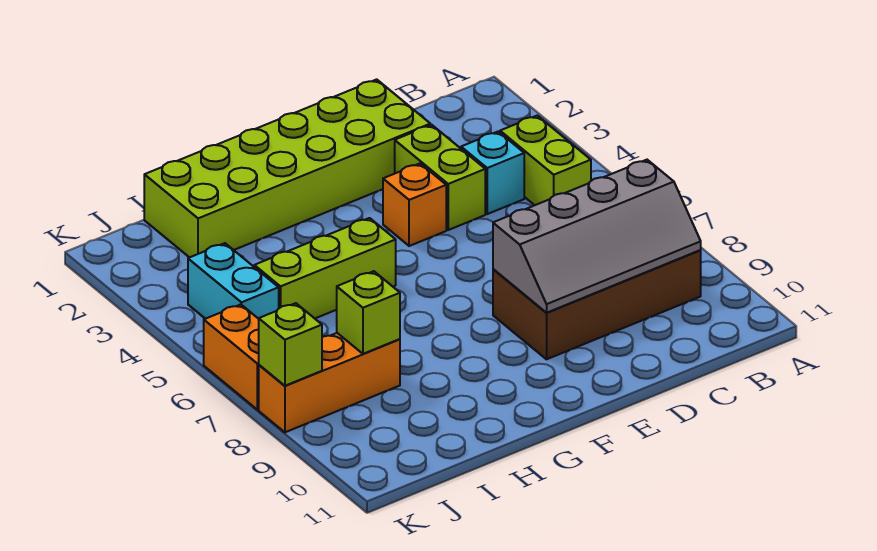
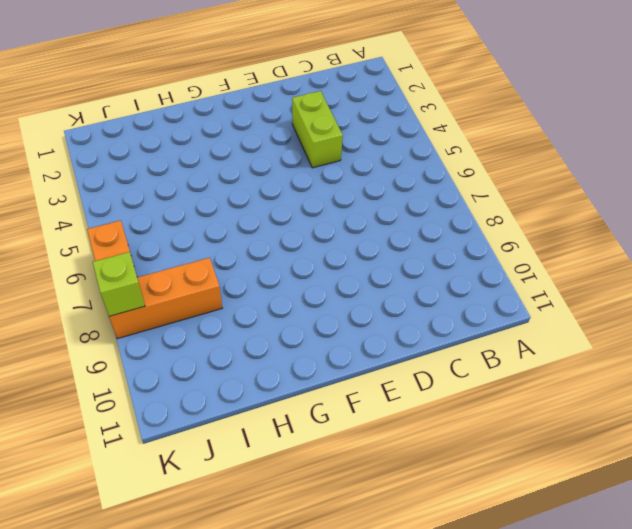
none -> lime 1x2 brick [500,116,591,205]
none -> brown 2x4 brick [493,250,701,359]
none -> cyan 1x1 brick [461,132,524,214]

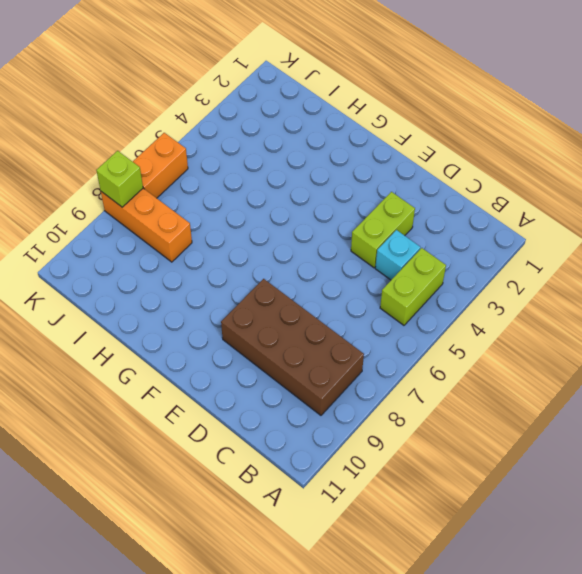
none -> lime 2x6 brick [144,79,430,258]
none -> orange 1x1 brick [383,164,446,246]
none -> lime 1x3 brick [254,218,396,318]

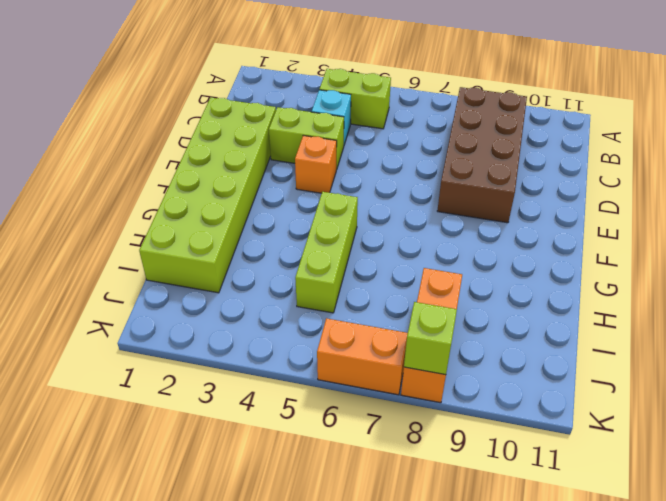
none -> cyan 1x2 brick [188,243,279,319]
none -> grey 2x4 slope [493,160,701,313]
none -> lime 1x1 brick [337,271,400,354]

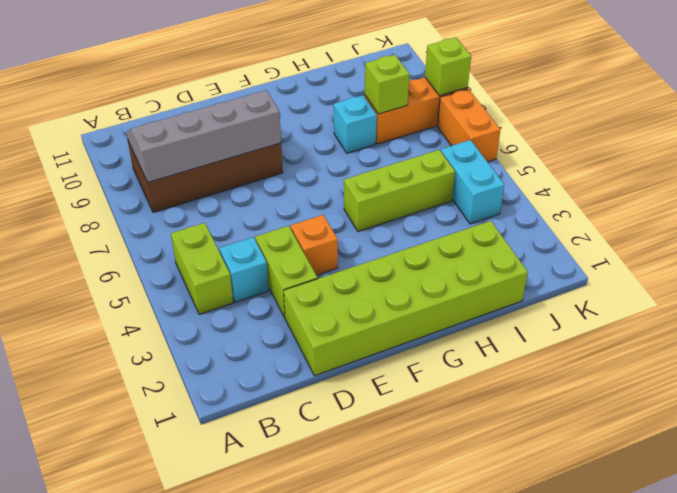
cyan 1x1 brick [334,95,377,153] -> none

